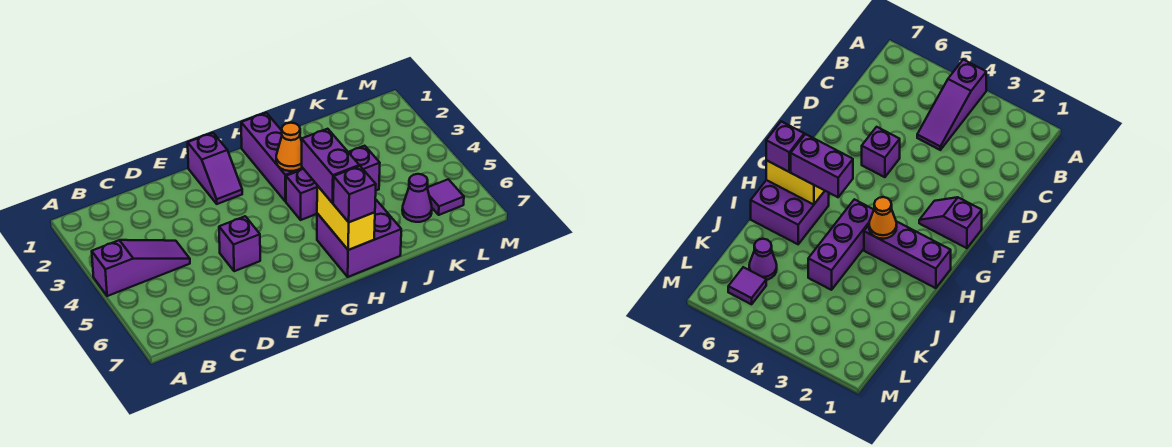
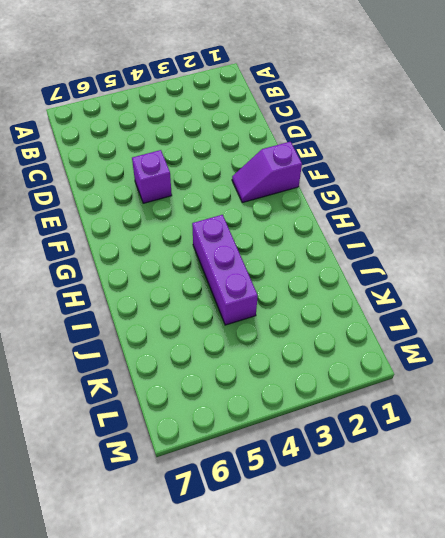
none -> purple 1x3 slope [92,240,190,296]
none -> purple 1x3 brick [241,113,303,202]
none -> purple 2x2 brick [317,199,401,277]

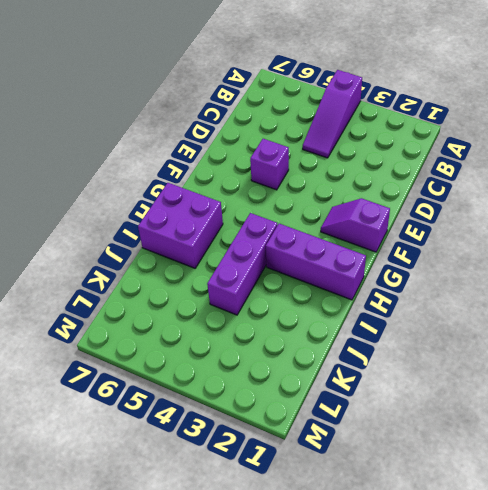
none -> purple 1x1 cone [402,174,432,222]
none -> purple 1x1 tile [427,179,464,215]
none -> orange 1x1 cone [276,123,302,171]

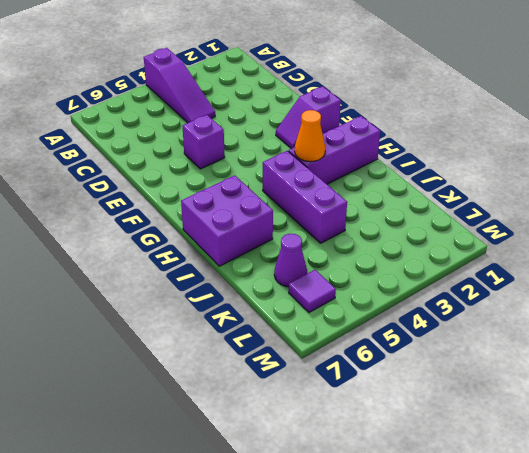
none -> yellow 1x2 brick [317,186,375,250]
none -> purple 1x2 brick [302,129,359,203]
none -> purple 1x1 brick [333,166,376,222]

